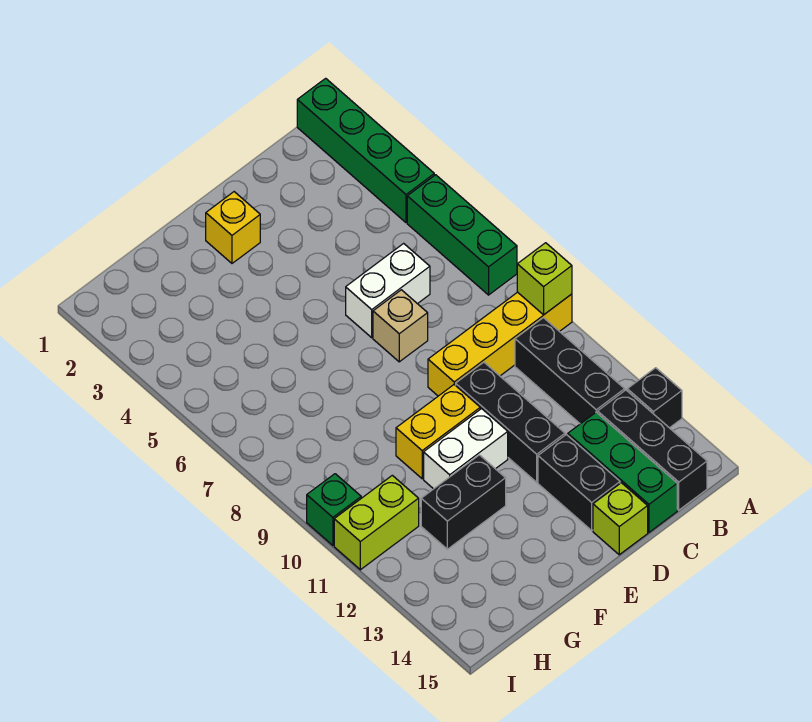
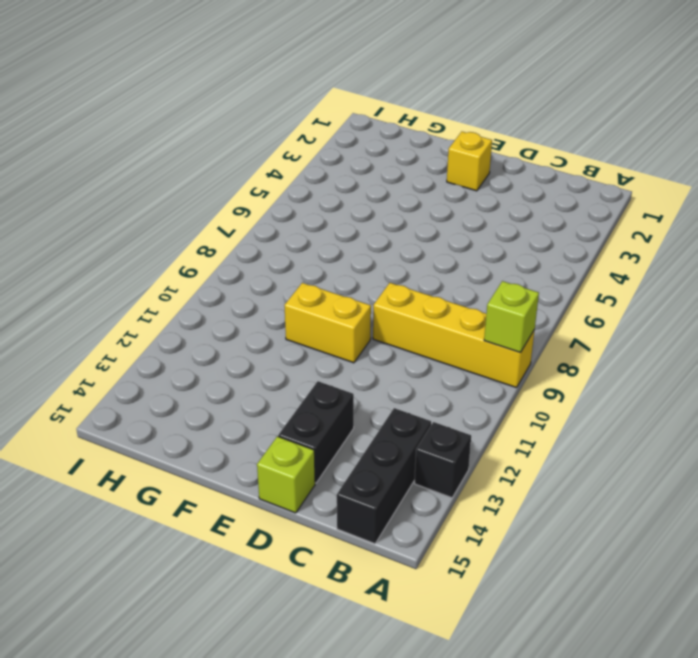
none -> green 1x4 brick [297,78,434,223]
none -> green 1x3 brick [407,175,517,295]
none -> black 1x3 brick [515,318,625,424]

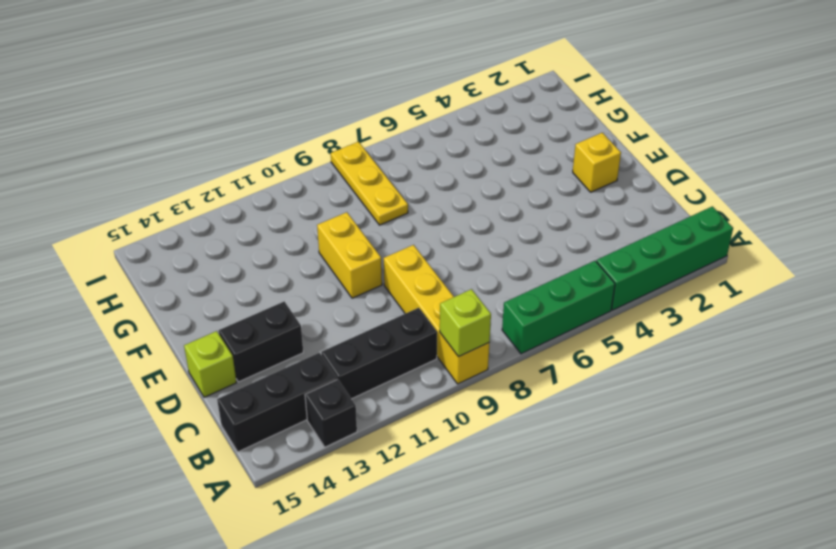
yellow 1x3 plate [331,142,408,225] -> none
none -> white 1x2 brick [346,243,430,338]
none -> green 1x3 brick [568,412,677,532]
none -> tan 1x1 brick [373,290,428,362]

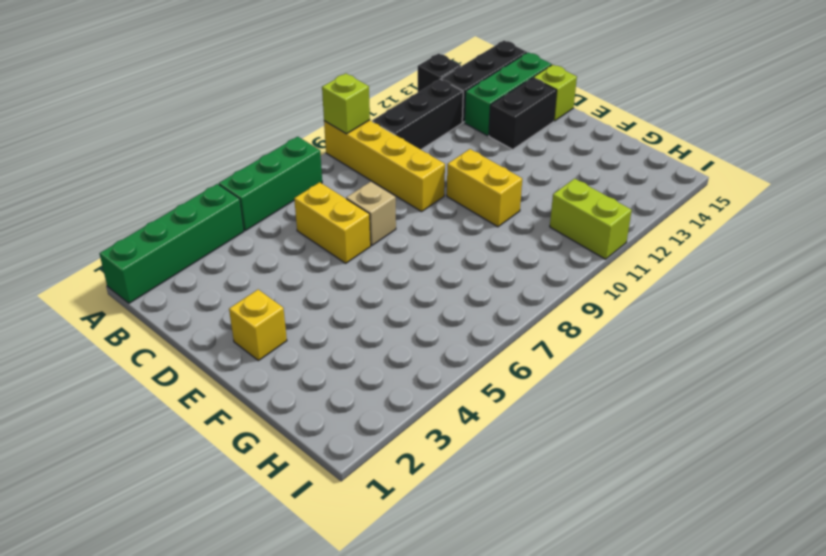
yellow 1x2 brick [294,182,371,263] -> white 1x2 brick [346,243,430,338]
none -> black 1x3 brick [456,362,565,482]
none -> white 1x2 brick [424,409,508,489]
none -> black 1x2 brick [421,455,506,549]

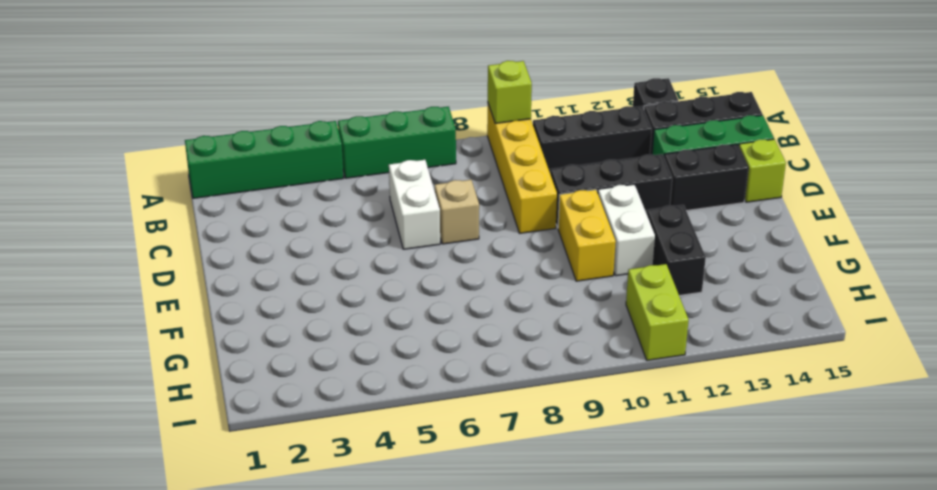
none -> yellow 1x1 brick [206,192,260,263]
none -> green 1x1 brick [307,474,361,545]

